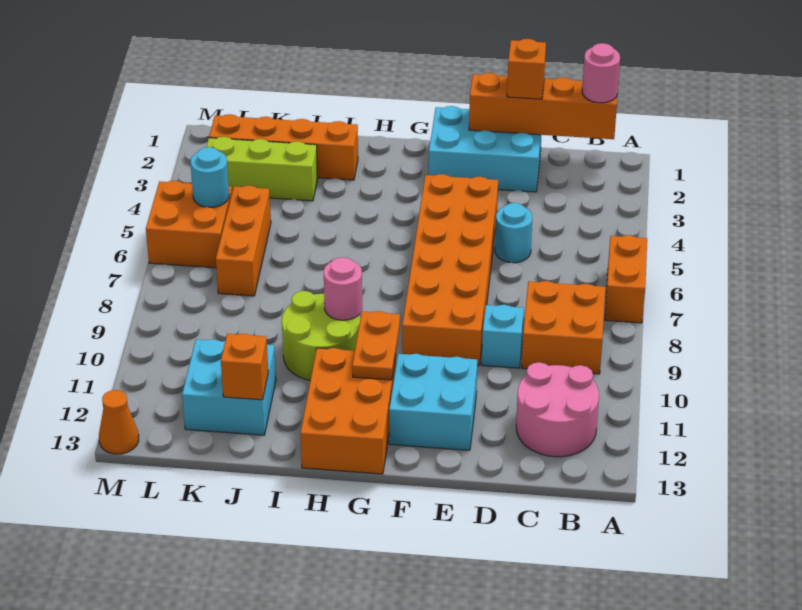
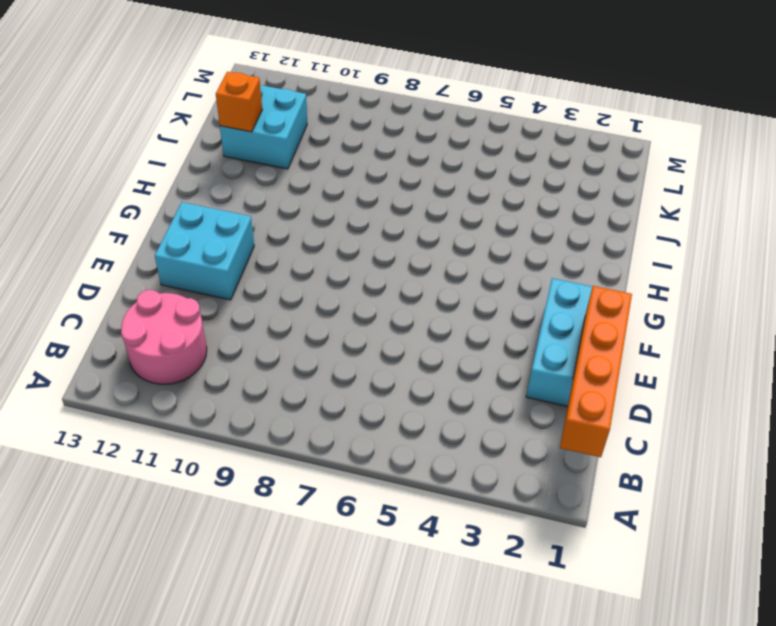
none -> orange 1x2 brick [605,235,647,323]
none -> orange 2x2 brick [522,281,605,374]
none -> cyan 1x1 round brick [495,203,532,263]

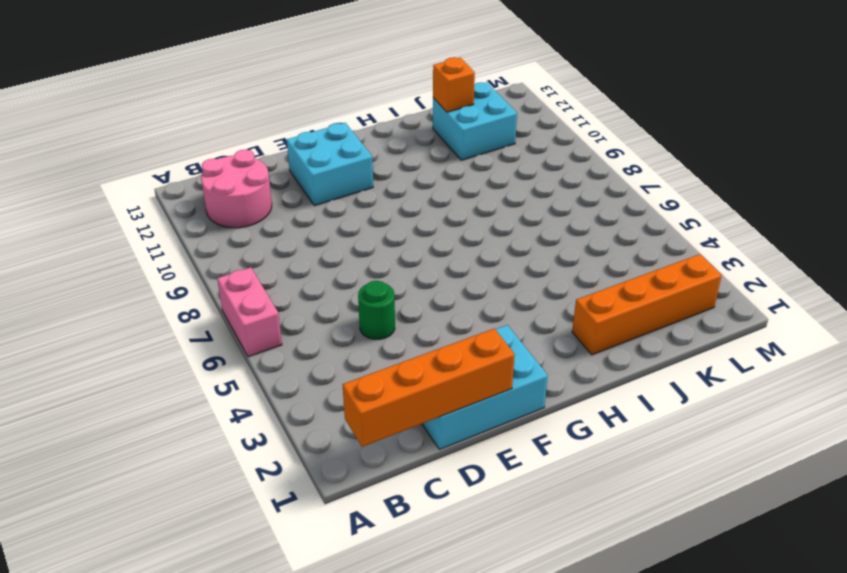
pink 1x2 brick [217,267,282,357] -> orange 1x2 brick [605,235,647,323]
green 1x1 round brick [358,281,395,339] -> cyan 1x1 round brick [495,203,532,263]
none -> orange 2x2 brick [522,281,605,374]
none -> cyan 1x1 brick [482,305,524,368]
none -> orange 2x6 brick [402,174,498,365]

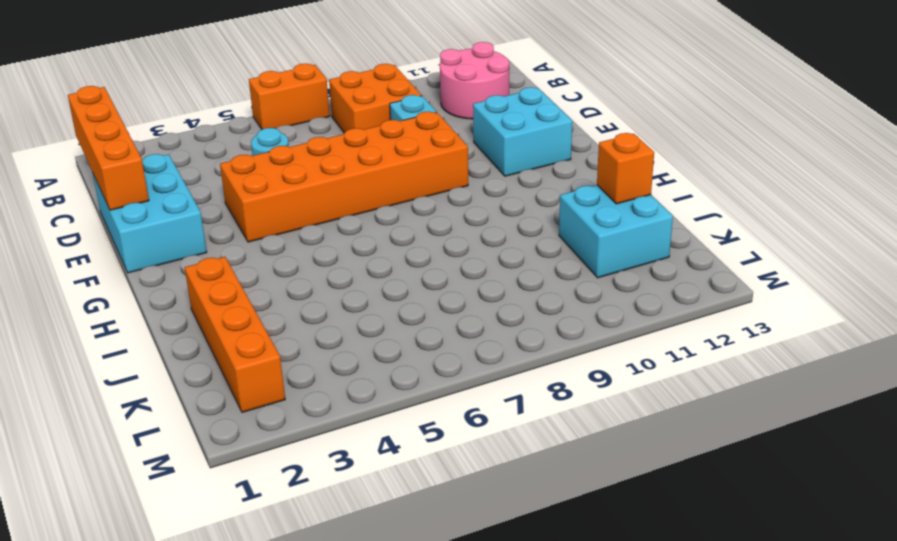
none -> orange 2x3 brick [300,348,396,474]
none -> lime 2x2 round brick [282,291,360,380]
none -> lime 1x3 brick [206,137,318,201]

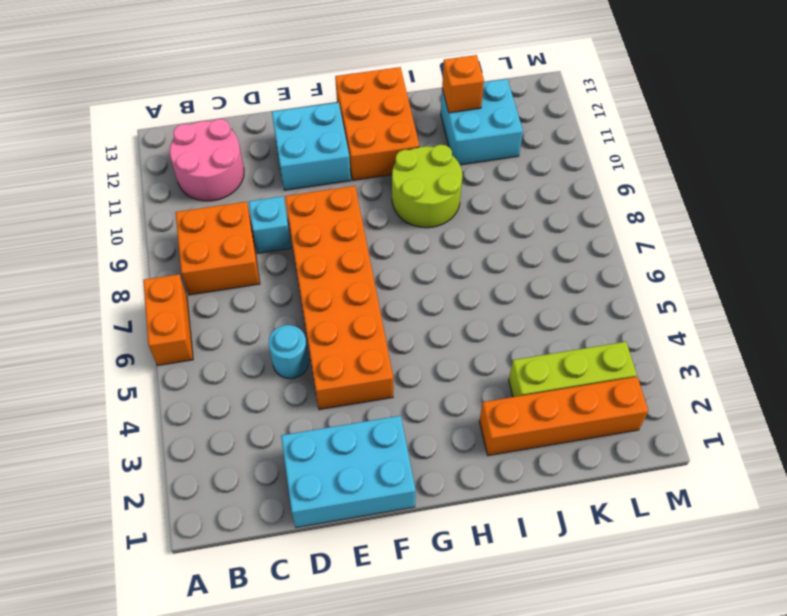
none -> orange 1x3 brick [216,186,271,296]
none -> orange 2x2 brick [146,181,232,268]
none -> orange 1x1 cone [99,390,139,454]

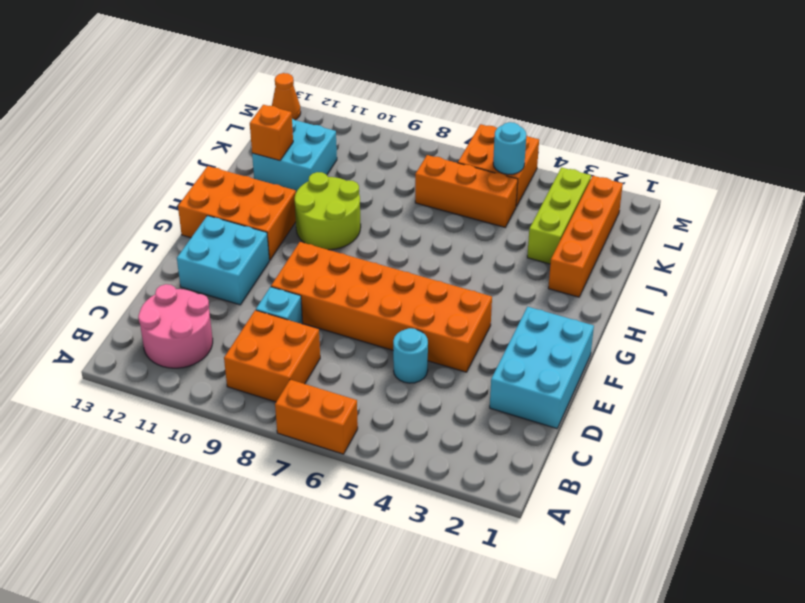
none -> orange 1x4 brick [469,73,617,139]
none -> orange 1x2 plate [352,311,400,380]
none -> pink 1x1 round brick [324,257,362,320]

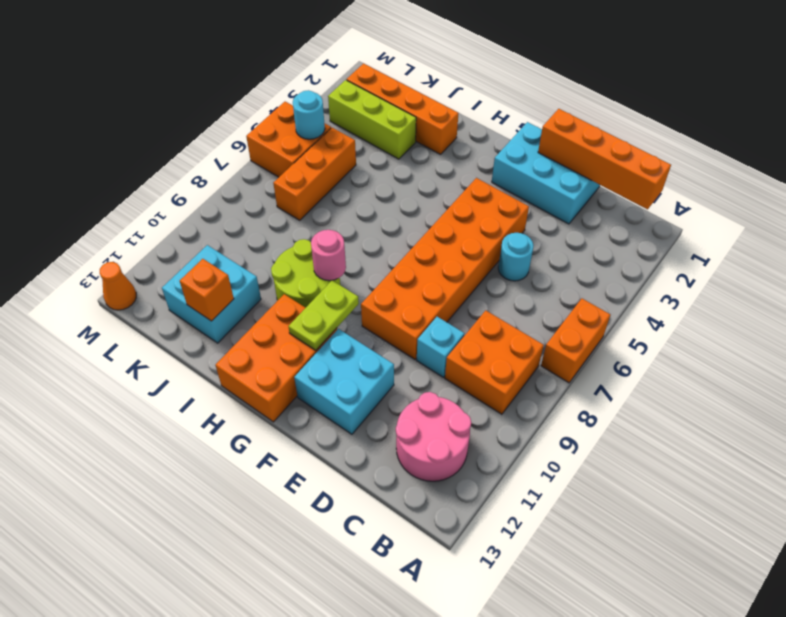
lime 1x2 plate [288,280,359,350] -> orange 1x2 plate [352,311,400,380]
none -> pink 1x1 round brick [582,43,620,103]
none -> orange 1x1 brick [507,39,546,99]

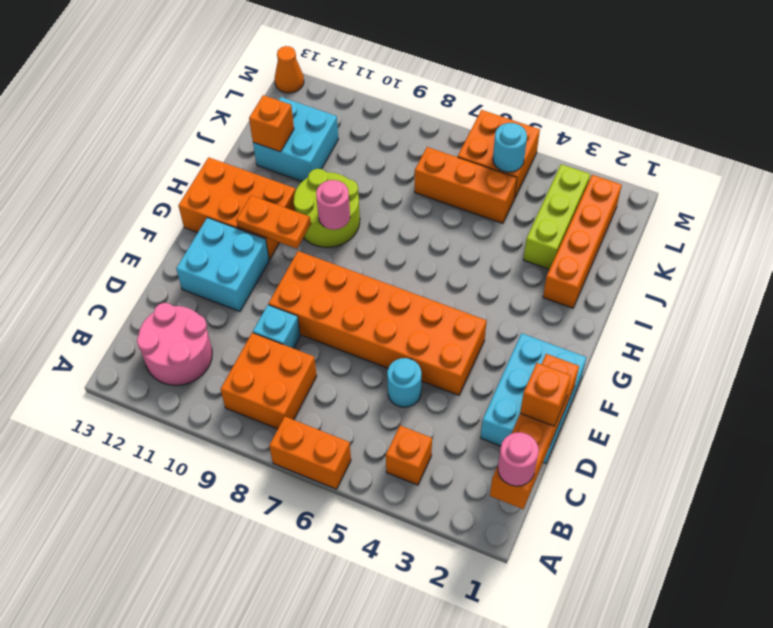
orange 1x1 brick [386,426,432,485] -> none

